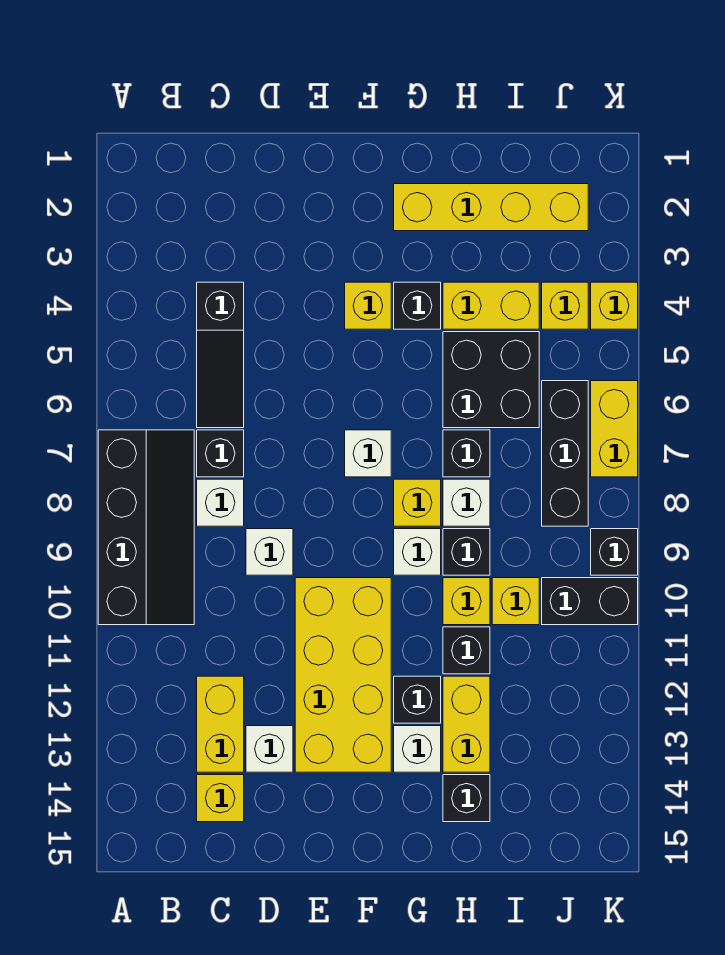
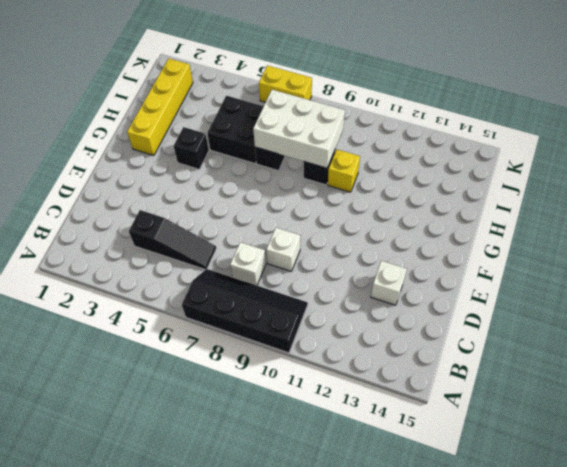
white 2x3 brick [253,90,345,168] -> none
none -> black 1x1 brick [197,430,244,477]
none -> yellow 1x2 brick [197,676,244,772]
none -> yellow 1x1 brick [197,775,244,822]
none -> yellow 2x4 brick [295,578,391,772]

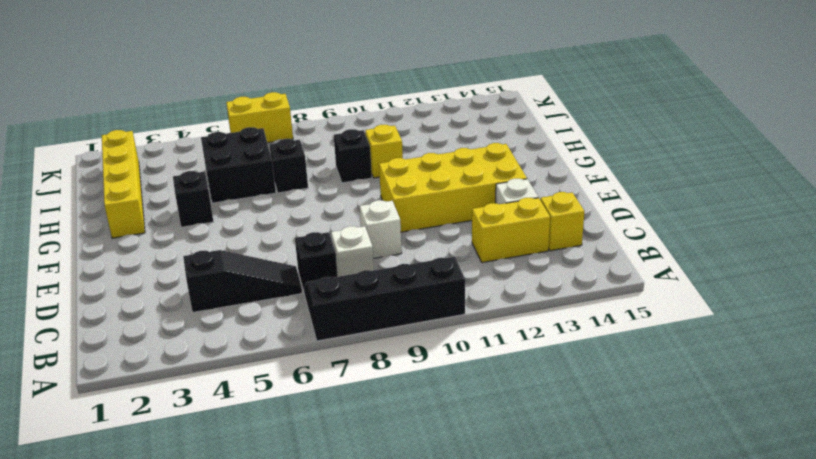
none -> yellow 1x1 brick [345,282,391,329]
none -> white 1x1 brick [345,430,391,477]
none -> yellow 1x1 brick [394,479,441,526]
none -> white 1x1 brick [394,529,441,575]

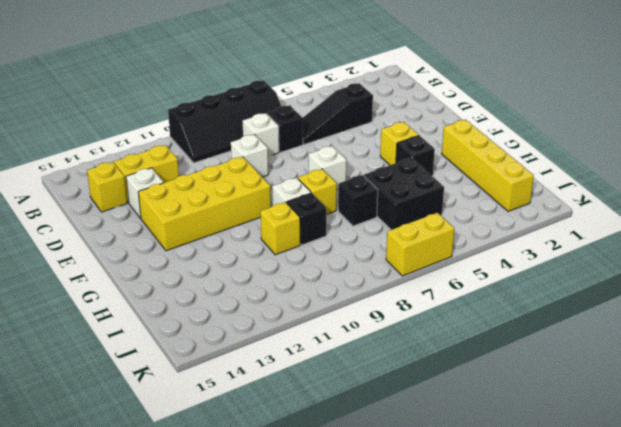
none -> black 1x1 brick [394,676,441,723]
none -> white 1x1 brick [394,726,441,772]
none -> yellow 1x2 brick [443,282,539,329]
none -> white 1x1 brick [443,479,490,526]

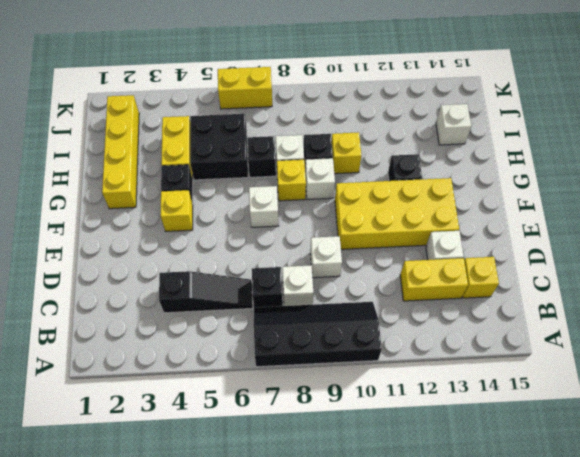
white 1x1 brick [436,104,471,145] -> white 1x1 brick moved to [394,726,441,772]
none -> black 1x1 brick [443,627,490,674]
none -> yellow 1x2 brick [443,676,490,772]
none -> black 1x1 brick [443,775,490,822]
none -> yellow 1x1 brick [492,578,539,625]

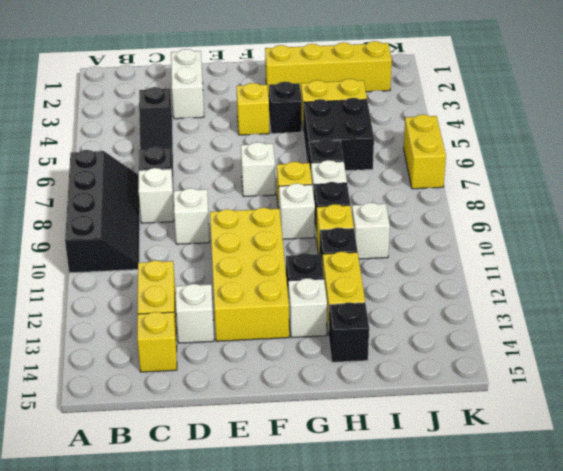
white 1x2 brick [171,49,204,119] -> none
white 1x1 brick [352,203,390,259] -> yellow 1x1 brick [492,578,539,625]
none -> yellow 1x1 brick [542,282,588,329]
none -> black 1x3 brick [542,381,588,526]
none -> black 1x2 brick [542,578,638,625]
none -> yellow 1x1 brick [591,282,638,329]

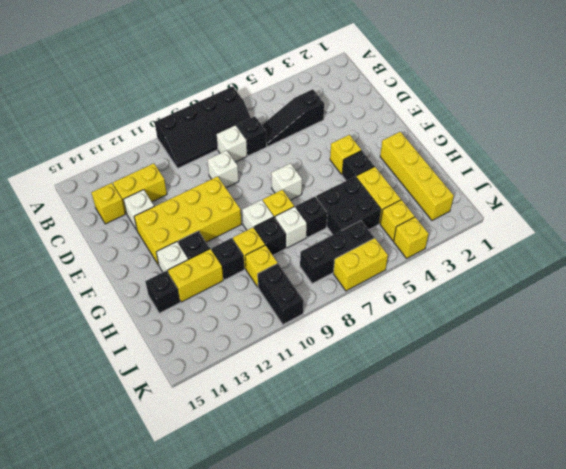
none -> black 1x1 brick [591,529,638,575]

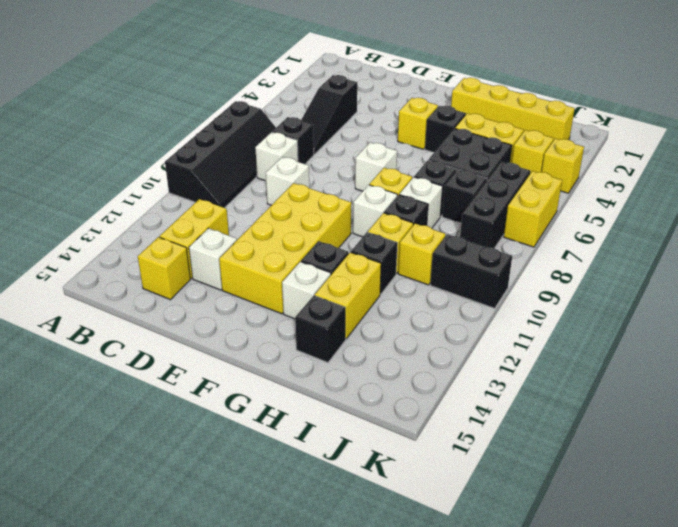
black 1x1 brick [442,169,487,223] -> black 1x1 brick moved to [591,529,638,575]

